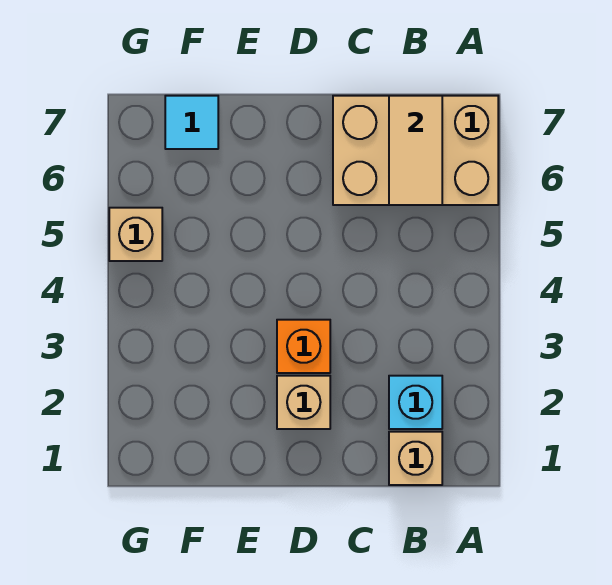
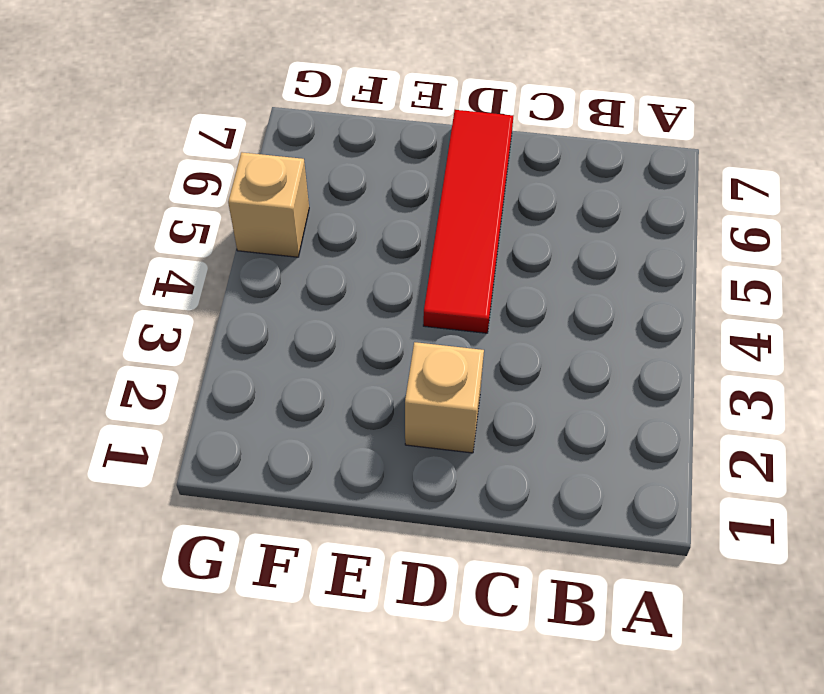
red 1x4 tile [423,110,513,333] -> none
none -> tan 2x3 brick [333,96,498,205]
none -> tan 1x1 brick [389,432,442,485]

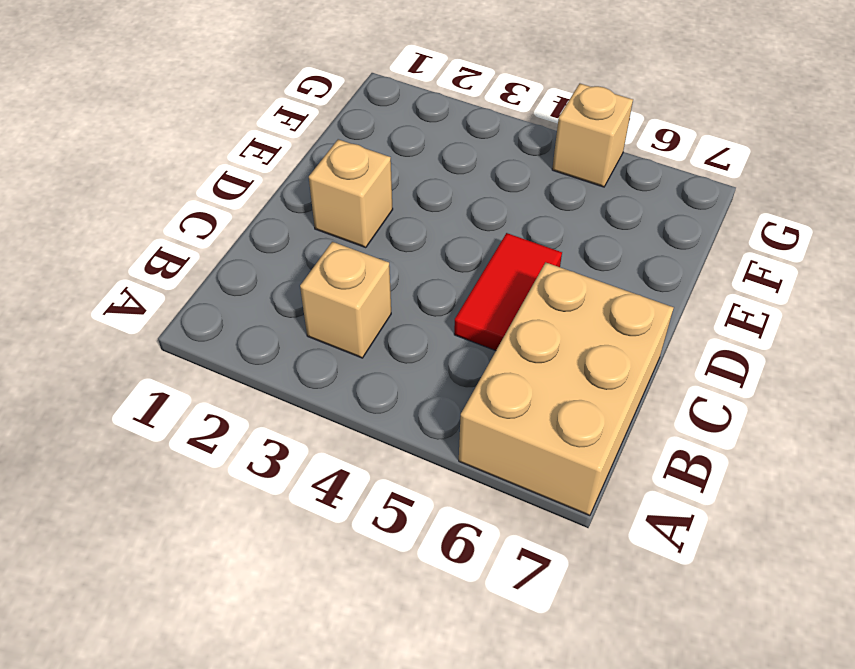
tan 1x1 brick [300,242,391,358] -> tan 1x1 brick moved to [389,432,442,485]
red 1x2 tile [454,233,562,351] -> none
none -> cyan 1x1 brick [389,376,442,429]
none -> orange 1x1 brick [277,320,330,373]

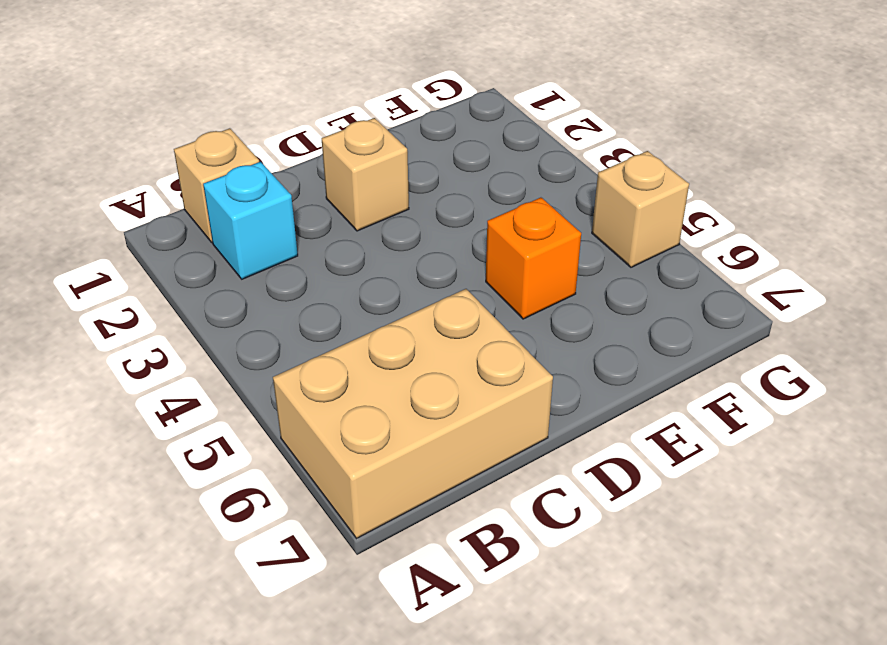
orange 1x1 brick [486,198,581,319] -> orange 1x1 brick moved to [277,320,330,373]
none -> cyan 1x1 tile [165,96,218,149]
none -> tan 1x2 tile [389,96,442,205]

